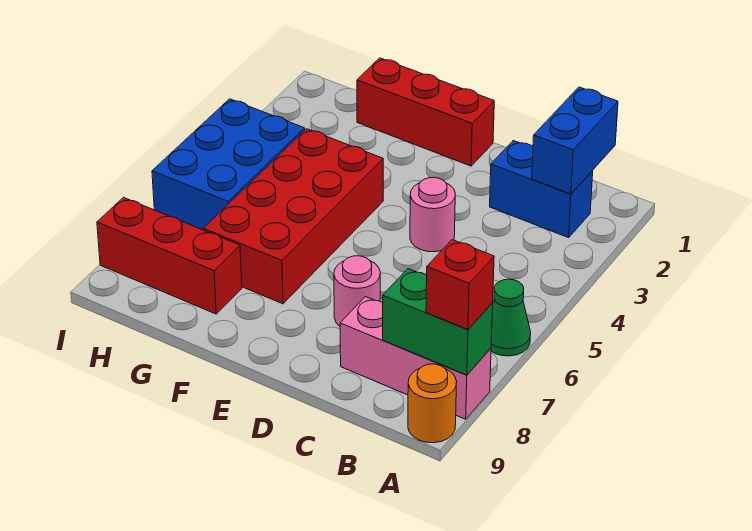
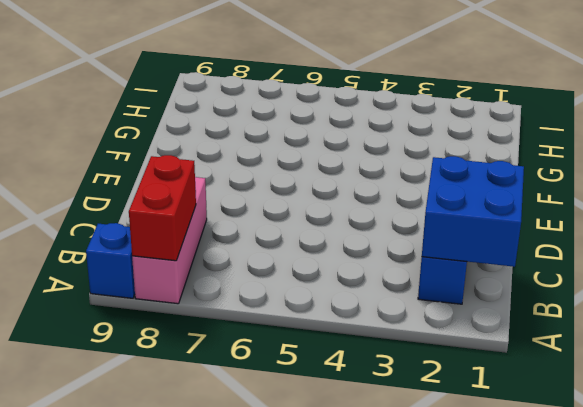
red 1x2 brick [129,155,196,261] -> green 1x2 brick [383,269,493,375]
blue 1x1 brick [86,223,135,298] -> orange 1x1 round brick [408,364,457,443]
blue 2x2 brick [422,156,524,267] -> blue 1x2 brick [532,87,618,194]
none -> green 1x1 cone [491,279,531,356]
none -> pink 1x1 round brick [410,177,455,252]
none -> pink 1x1 round brick [334,256,380,326]

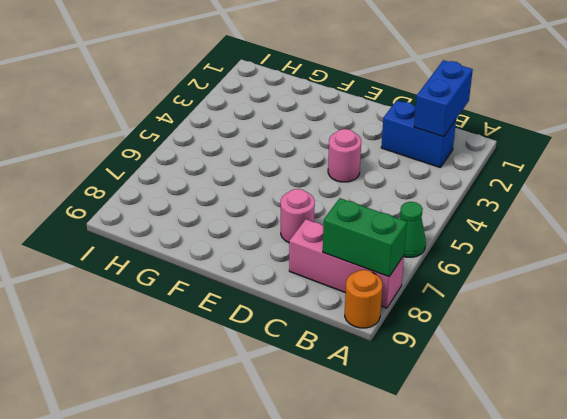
none -> red 1x3 brick [357,58,494,166]
none -> red 2x4 brick [203,129,383,304]
none -> red 1x3 brick [97,198,242,314]

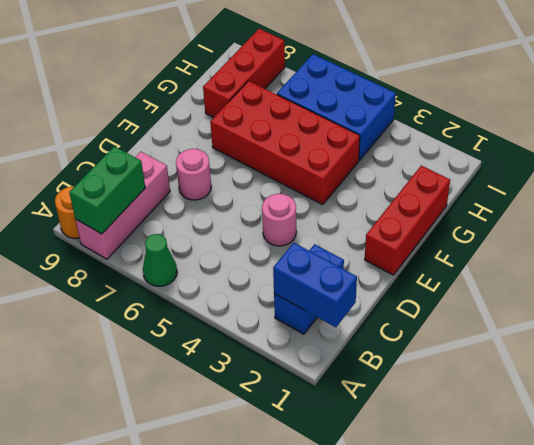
none -> red 1x1 brick [426,240,494,329]

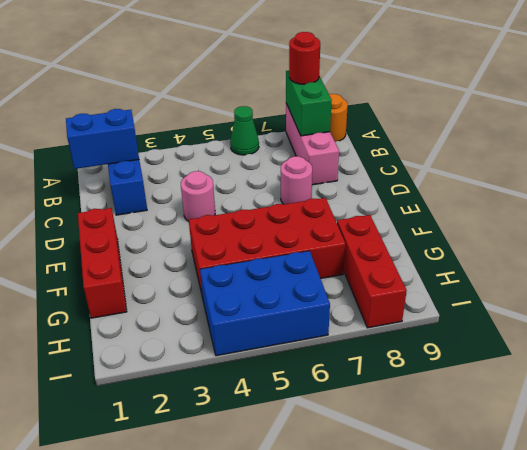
red 1x1 round brick [289,32,320,84] -> red 1x1 brick [426,240,494,329]

